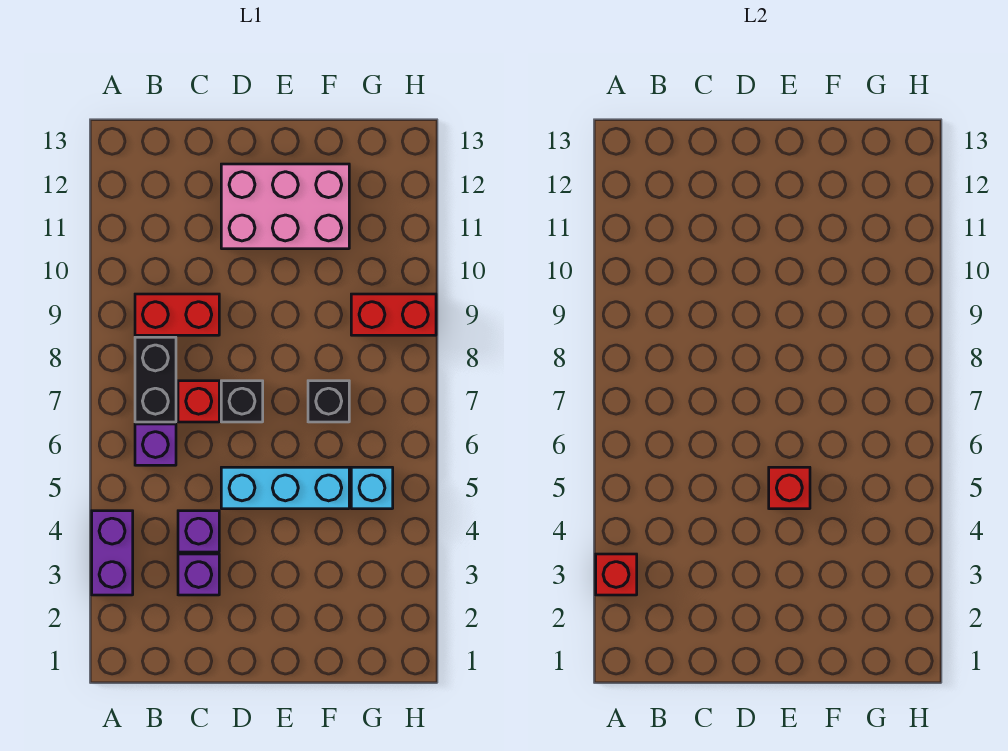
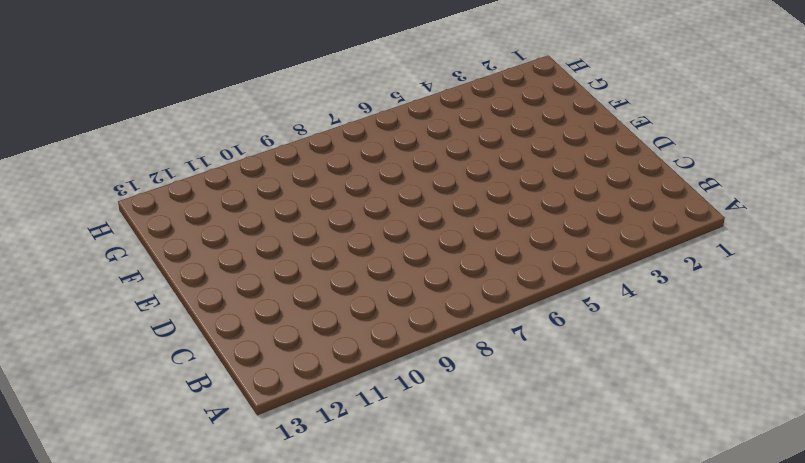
none -> purple 1x2 brick [92,511,133,595]
none -> purple 1x1 brick [135,424,176,465]
none -> black 1x2 brick [135,337,176,422]

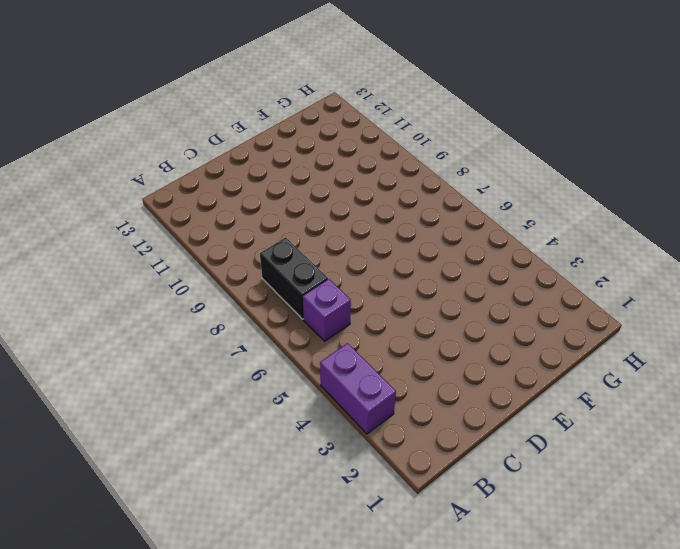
none -> red 1x2 brick [135,294,219,335]
none -> purple 1x1 brick [178,554,219,595]
none -> purple 1x1 brick [178,511,219,552]

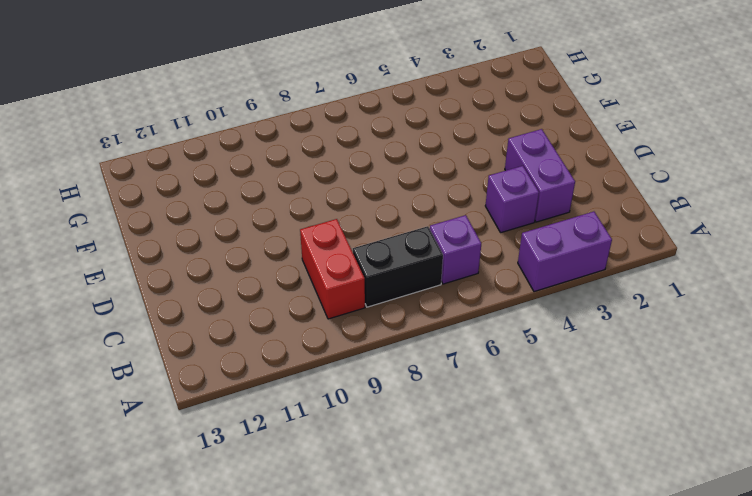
purple 1x2 brick [505,129,575,222] -> purple 1x1 brick [178,554,219,595]
none -> red 1x1 brick [178,381,219,422]
none -> cyan 1x3 brick [221,467,349,509]
none -> black 1x1 brick [221,381,263,422]

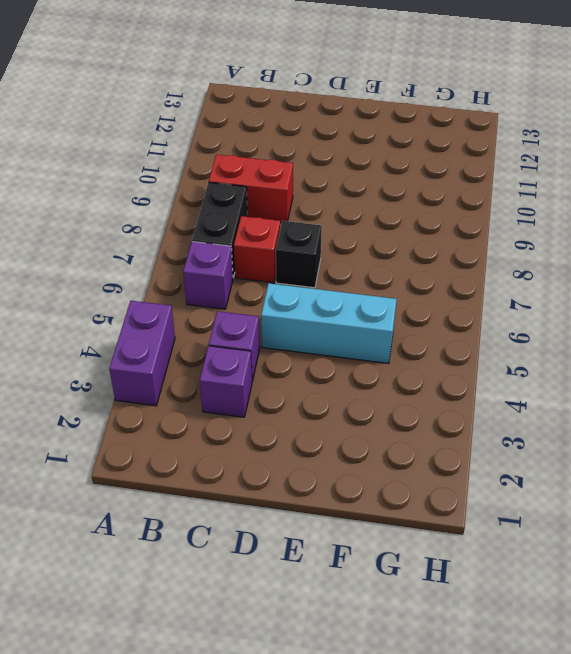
none -> pink 2x3 brick [221,164,349,249]
none -> black 1x1 brick [308,381,349,422]
none -> cyan 1x1 brick [351,467,393,509]

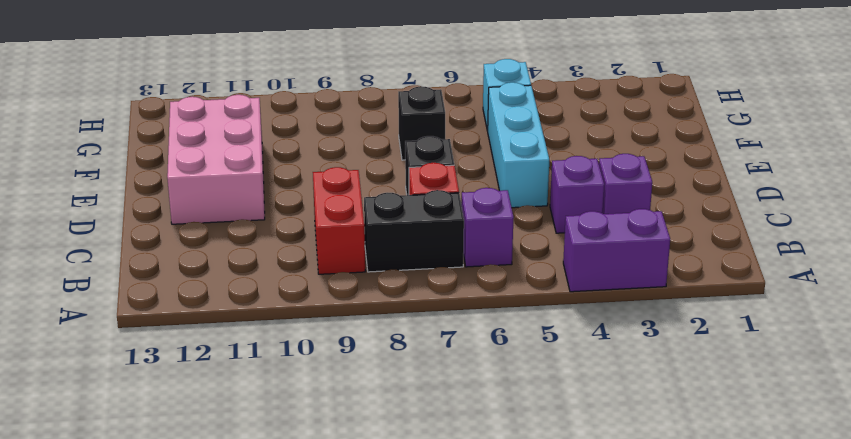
none -> red 1x2 brick [351,294,436,335]
none -> red 1x1 brick [596,554,637,595]
none -> red 1x1 brick [769,467,810,509]

